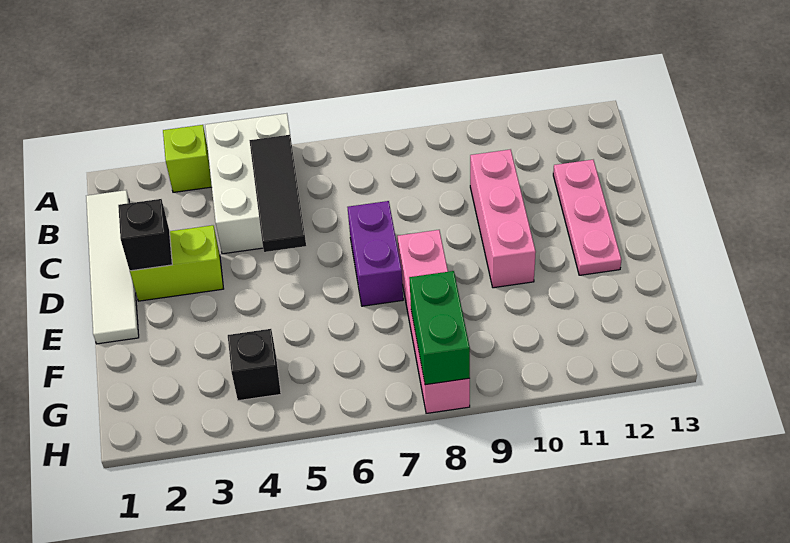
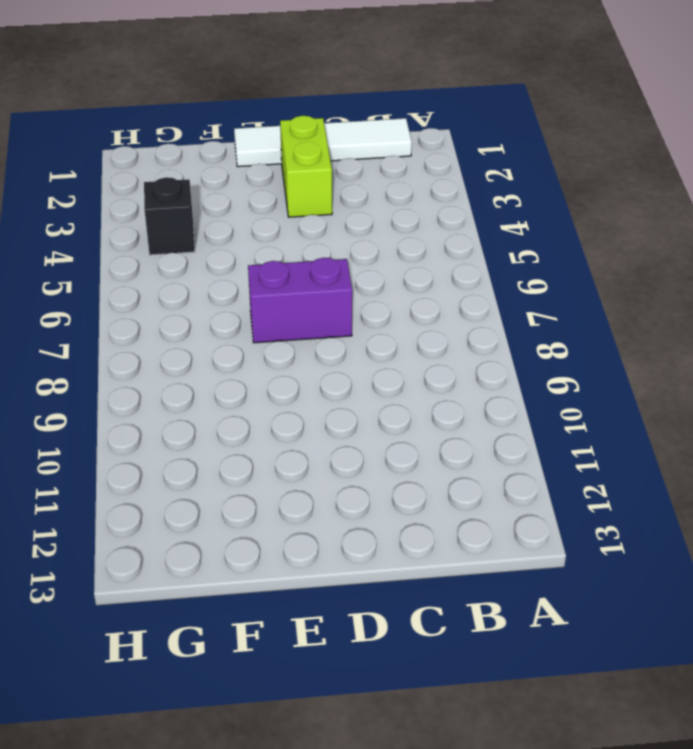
none -> lime 1x1 brick [163,125,212,192]
none -> white 2x3 brick [205,113,290,254]
none -> pink 1x3 brick [470,149,536,288]

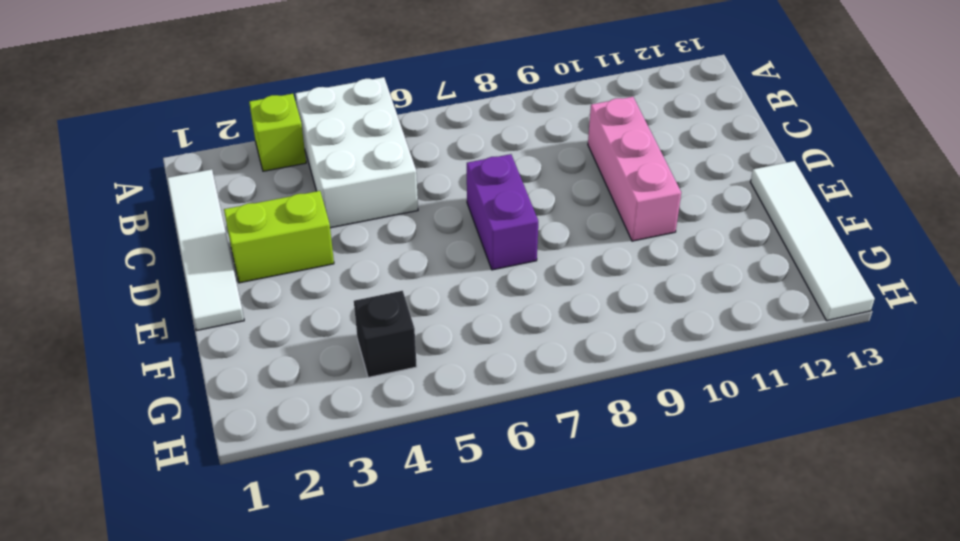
white 1x4 tile [751,161,875,321] -> none
none -> pink 1x3 plate [553,160,621,275]
none -> pink 1x4 brick [398,230,470,413]
none -> black 1x3 tile [249,135,306,252]

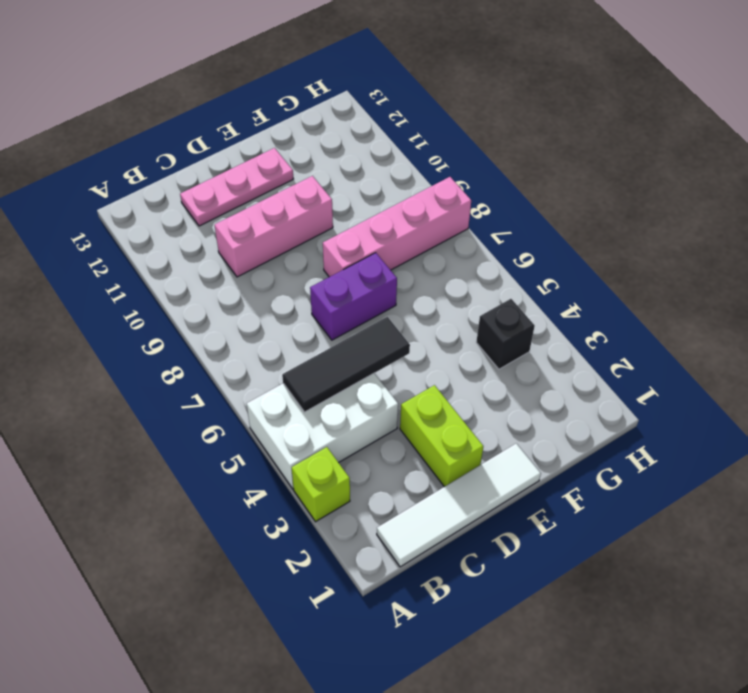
none -> black 1x1 brick [118,199,172,271]
none -> green 1x2 brick [409,271,470,385]

